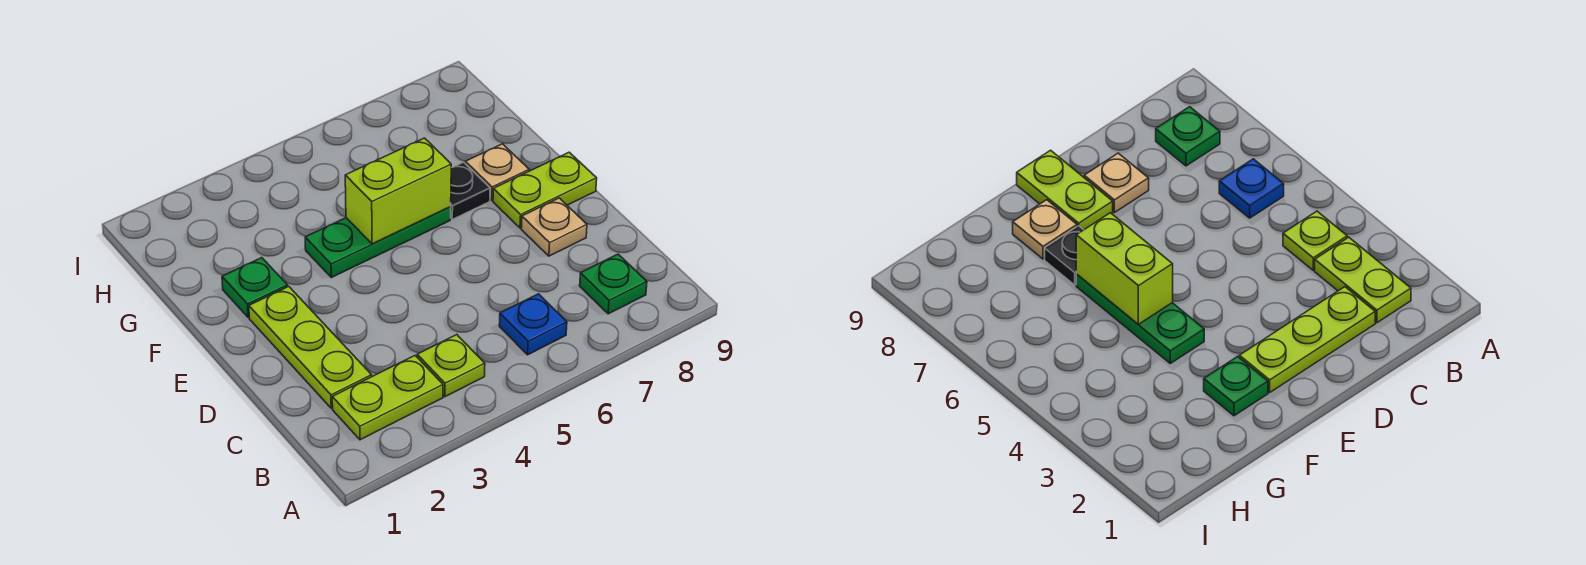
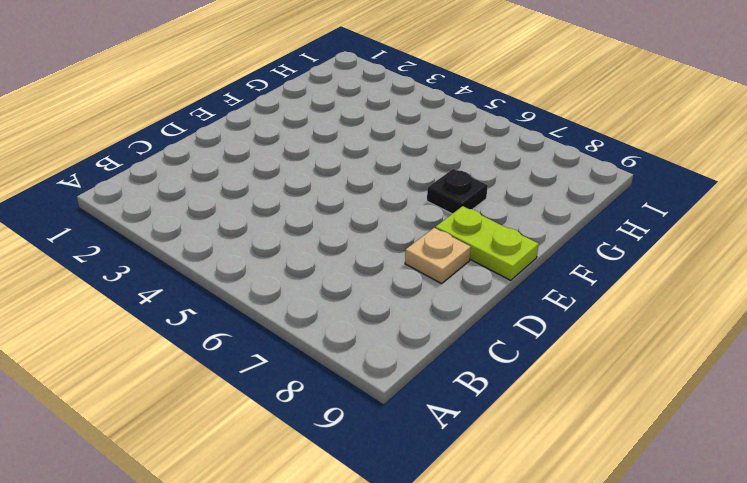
none -> lime 1x2 plate [332,356,443,440]
none -> lime 1x1 plate [417,335,485,397]
none -> blue 1x1 plate [499,294,567,355]

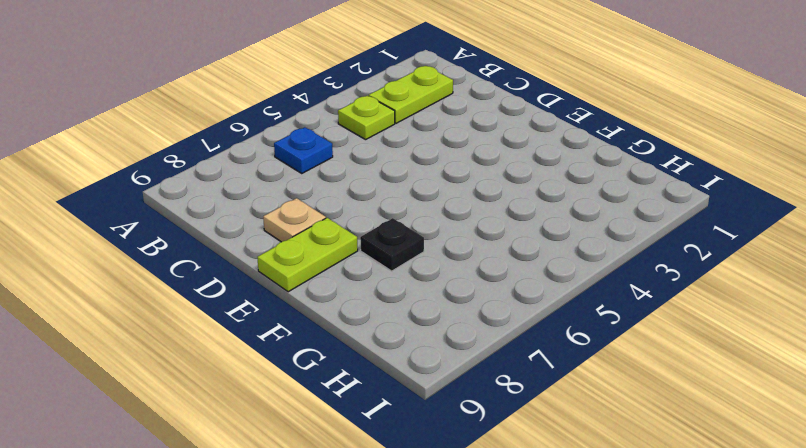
none -> green 1x1 plate [580,254,647,314]
none -> lime 1x3 plate [249,287,372,408]
none -> green 1x1 plate [222,258,288,318]

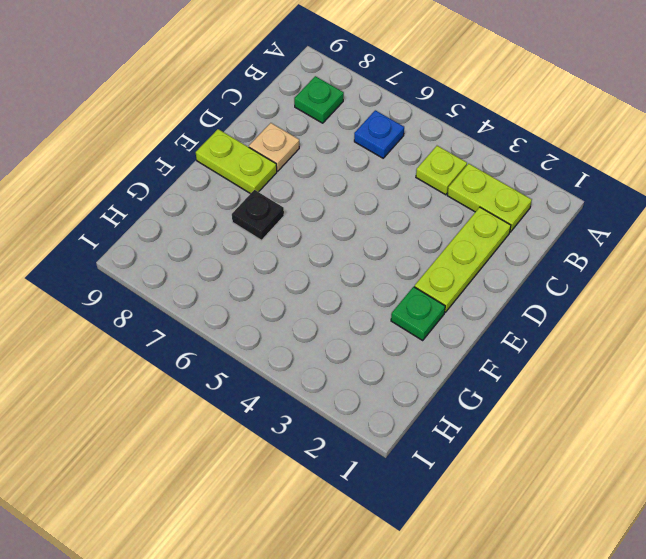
none -> green 1x3 plate [305,207,451,277]
none -> tan 1x1 plate [465,144,529,200]
none -> lime 1x2 brick [345,138,451,244]

